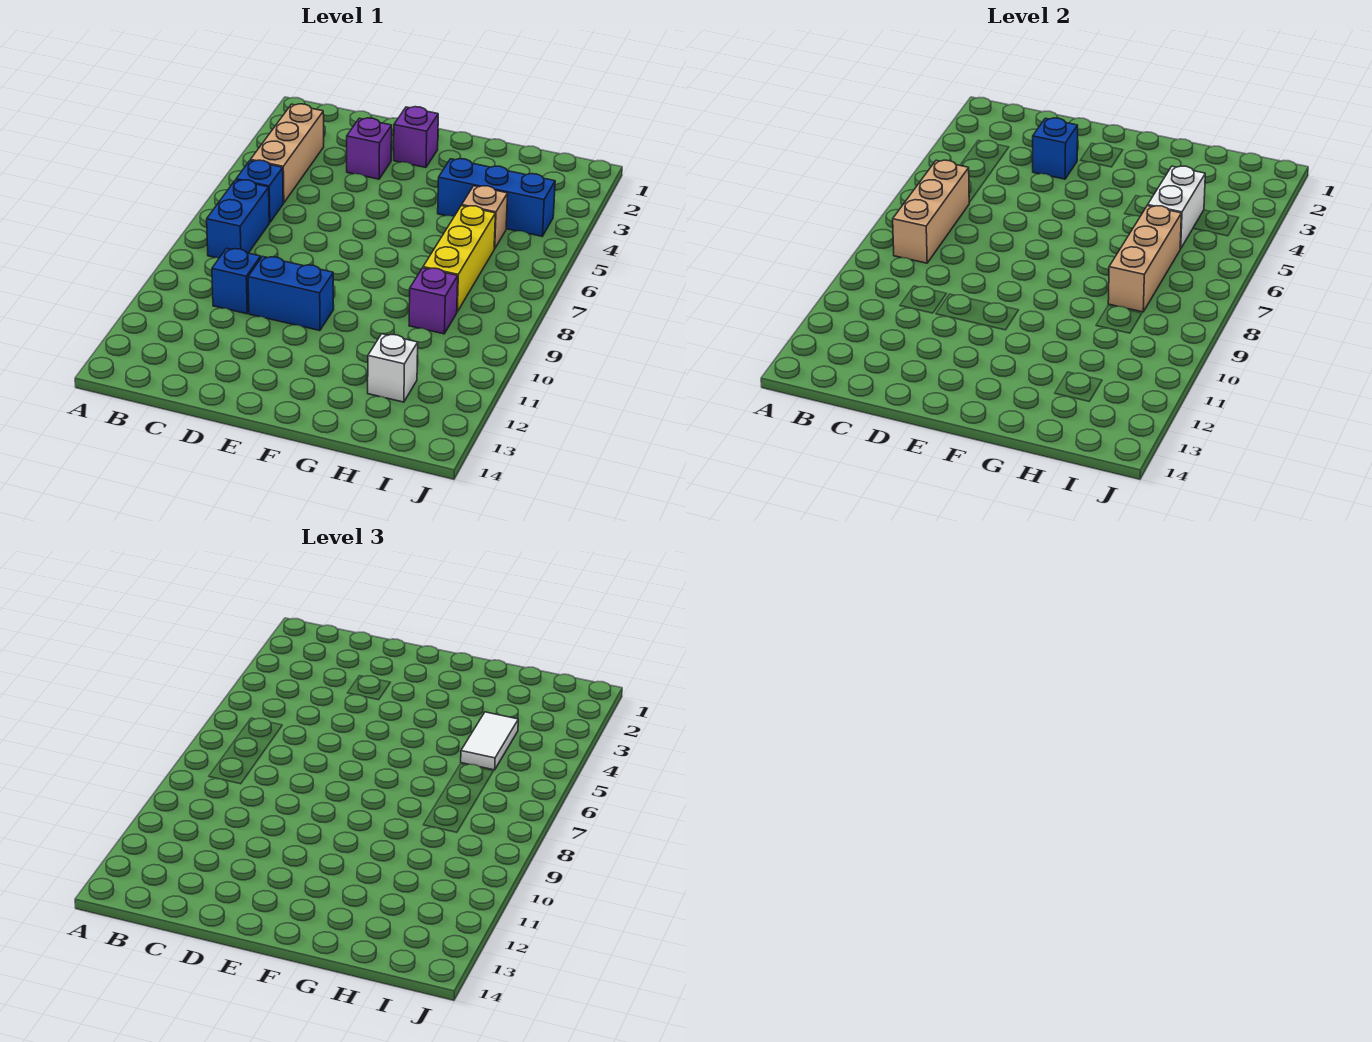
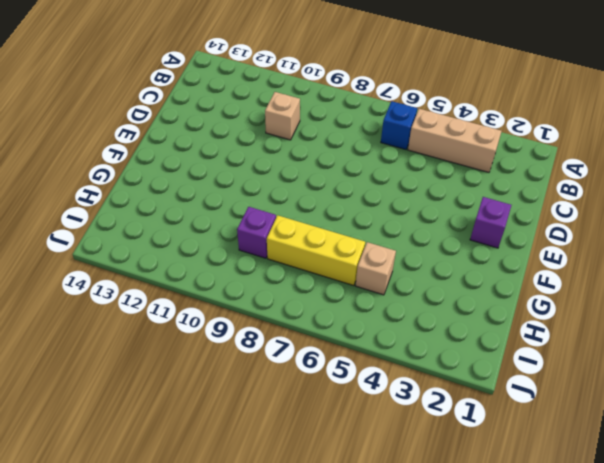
tan 1x1 brick [265,92,300,140] -> blue 1x1 brick [212,248,261,314]
none -> blue 1x2 brick [207,180,269,258]
none -> purple 1x1 brick [347,118,392,179]
none -> blue 1x2 brick [248,256,334,331]

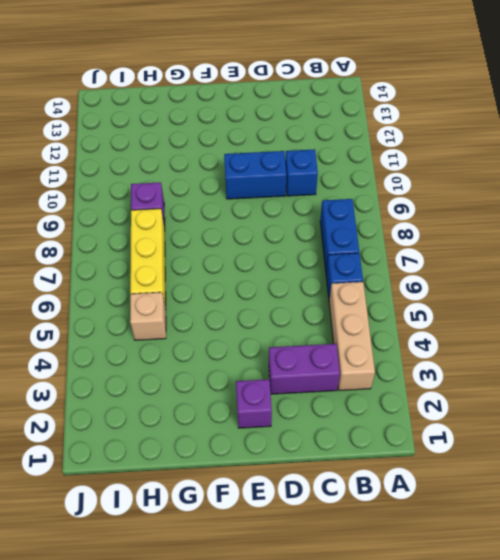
purple 1x2 brick [269,344,340,394] -> purple 1x1 brick [347,118,392,179]
none -> blue 1x3 brick [438,158,555,236]
none -> white 1x1 brick [368,334,418,402]
none -> tan 1x3 brick [893,160,969,263]

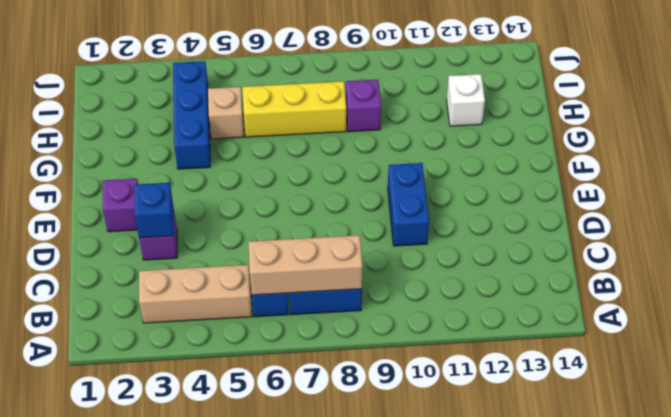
none -> blue 1x1 brick [212,248,261,314]
none -> white 1x2 brick [1148,166,1205,249]
none -> tan 1x3 brick [1108,206,1181,312]

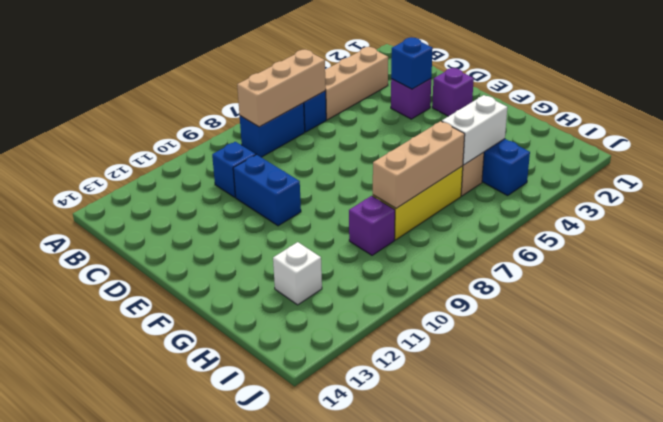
none -> white 1x2 tile [461,712,518,770]

